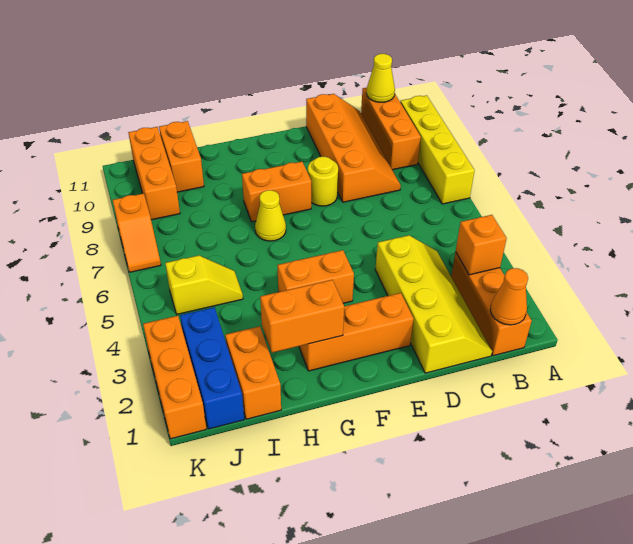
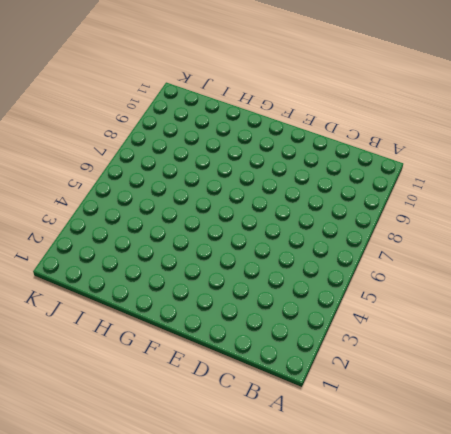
none -> yellow 1x4 brick [400,95,475,204]
none -> orange 1x3 brick [451,252,532,356]
none -> orange 1x3 brick [361,88,421,170]

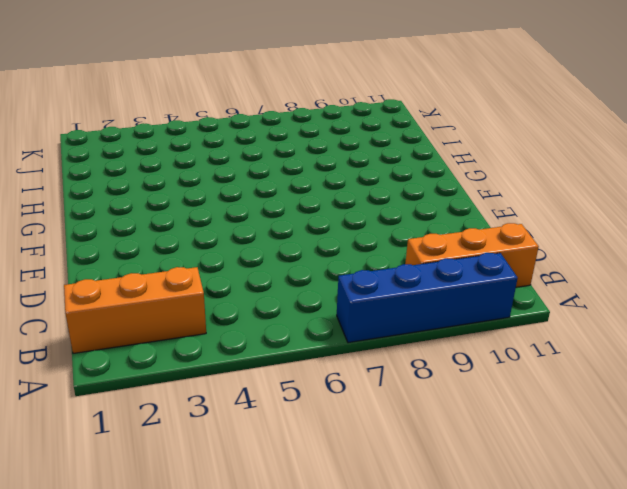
blue 1x4 brick [337,253,518,343] -> yellow 1x4 brick [400,95,475,204]
none -> yellow 2x4 slope [375,235,492,373]
none -> orange 2x4 slope [306,94,401,202]
none -> orange 1x3 brick [299,293,414,371]

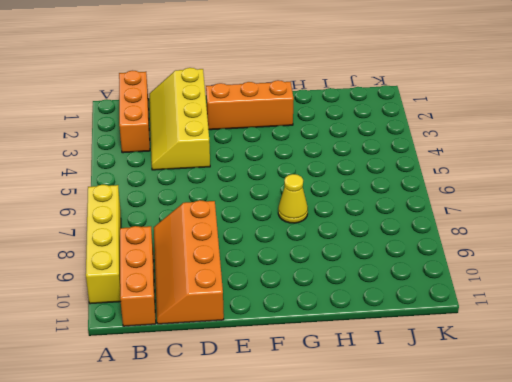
none -> yellow 1x1 round brick [308,157,338,206]
none -> orange 1x2 brick [277,250,354,303]
none -> orange 1x2 brick [242,162,311,222]

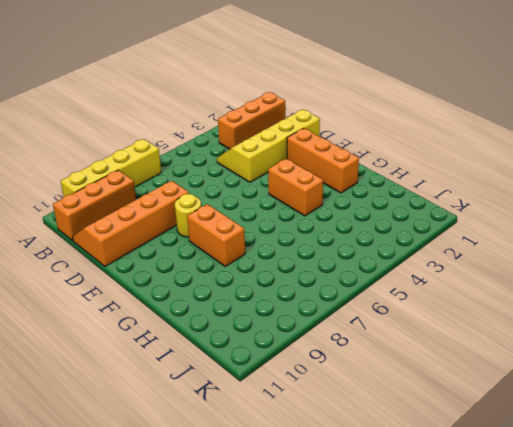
none -> yellow 1x1 cone [255,190,286,241]
none -> orange 1x2 brick [225,326,281,419]
none -> yellow 1x2 slope [165,256,243,314]

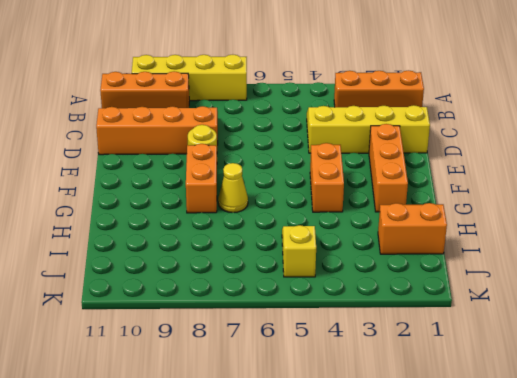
none -> orange 1x2 brick [159,121,204,192]
none -> blue 1x3 brick [180,307,244,429]
none -> orange 1x3 brick [128,127,180,220]

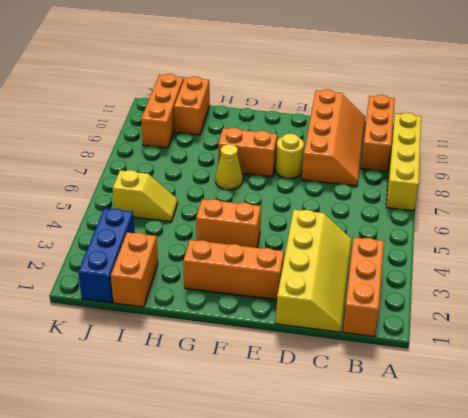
none -> orange 1x3 brick [143,316,206,439]
none -> orange 1x2 slope [113,193,161,272]
none -> orange 1x1 cone [490,268,528,325]

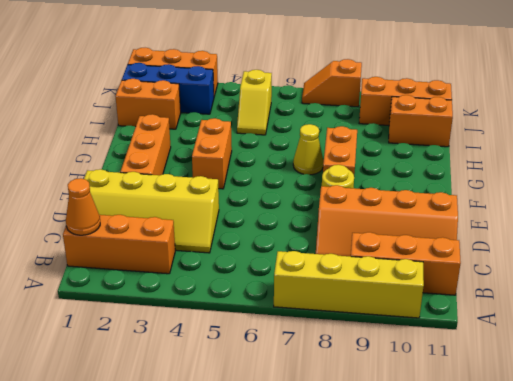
none -> orange 1x1 brick [456,215,507,275]
none -> yellow 1x1 cone [366,54,395,102]
none -> orange 1x2 brick [260,280,344,353]

